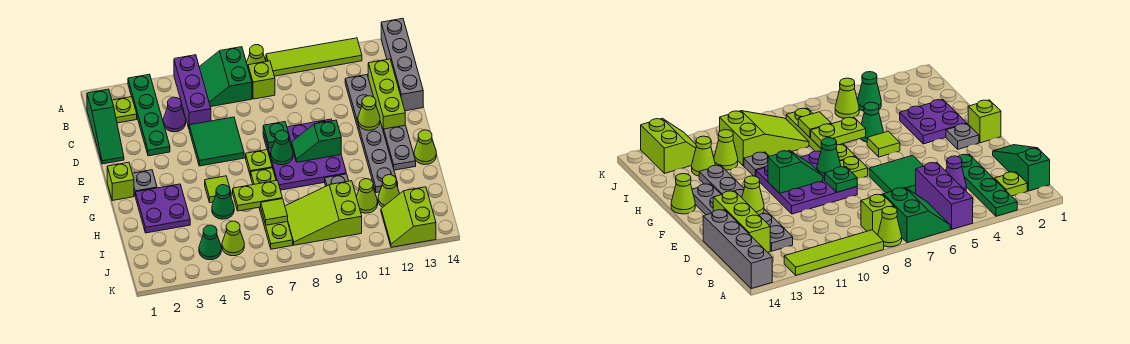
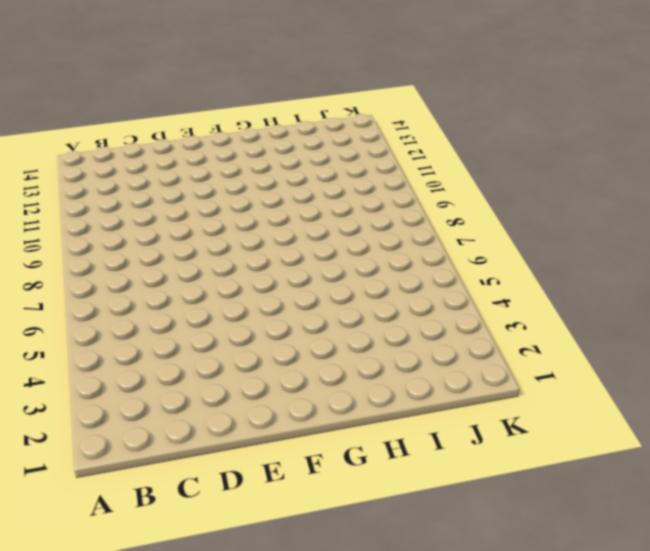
none -> green 1x4 plate [128,74,170,156]
none -> purple 1x3 brick [174,55,211,128]
none -> green 2x2 slope [199,47,252,107]
none -> lime 1x1 cone [246,45,266,67]

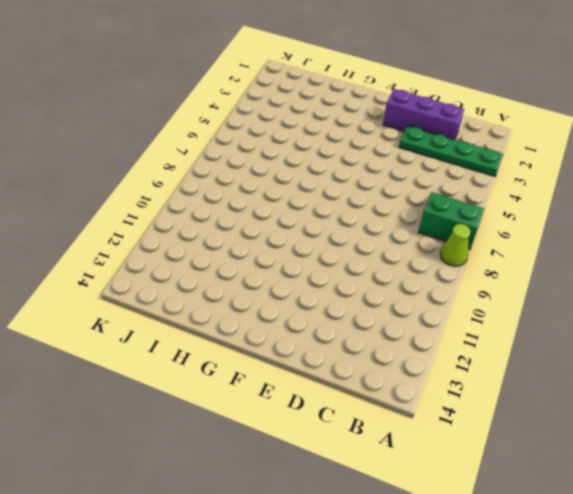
purple 1x3 brick [383,89,464,140] -> purple 1x3 brick moved to [174,55,211,128]
none -> lime 1x4 tile [266,38,362,76]
none -> grey 1x4 brick [381,18,423,111]
none -> green 1x3 slope [87,89,124,164]
none -> lime 1x1 plate [112,97,137,123]

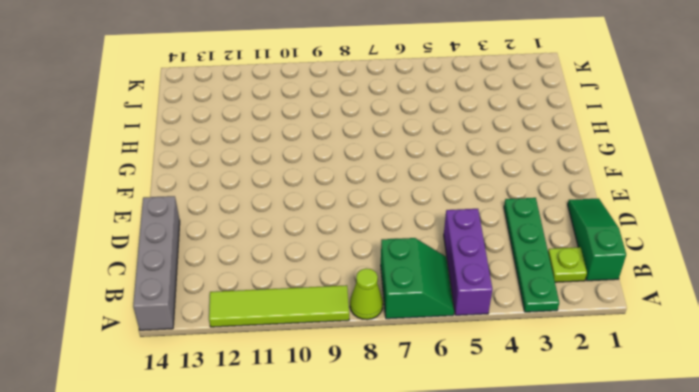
none -> lime 1x1 brick [248,61,275,99]
none -> purple 1x1 cone [163,97,186,132]
none -> grey 1x6 plate [345,75,398,193]
none -> lime 1x3 brick [368,59,405,132]

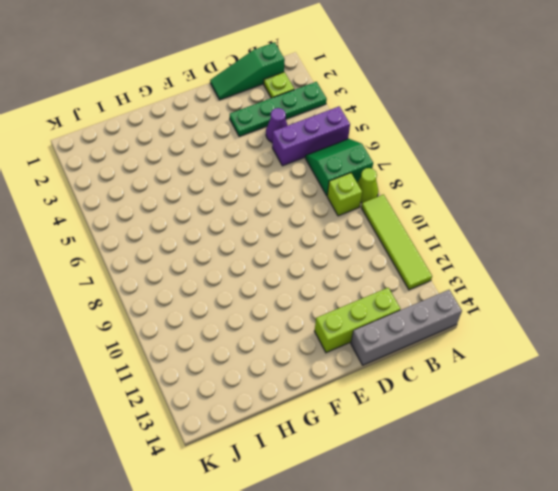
none -> grey 1x6 plate [345,75,398,193]
none -> green 2x2 tile [189,117,244,166]
none -> purple 3x3 plate [263,119,346,190]
none -> lime 1x1 brick [107,162,134,200]

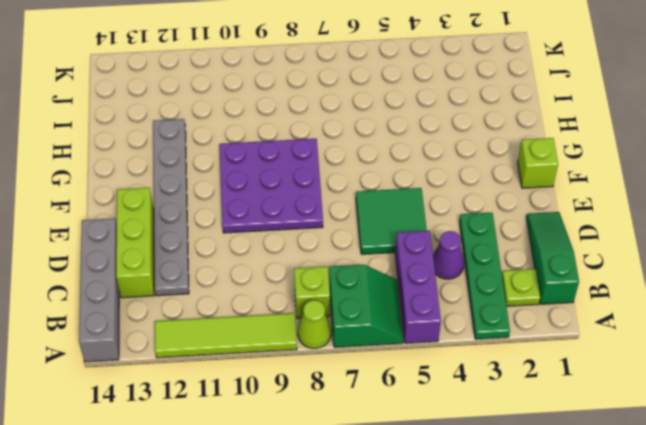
none -> grey 1x1 plate [132,170,157,194]
none -> lime 1x1 plate [246,150,272,176]
none -> grey 1x2 plate [384,125,416,170]
none -> purple 2x2 plate [135,184,190,233]

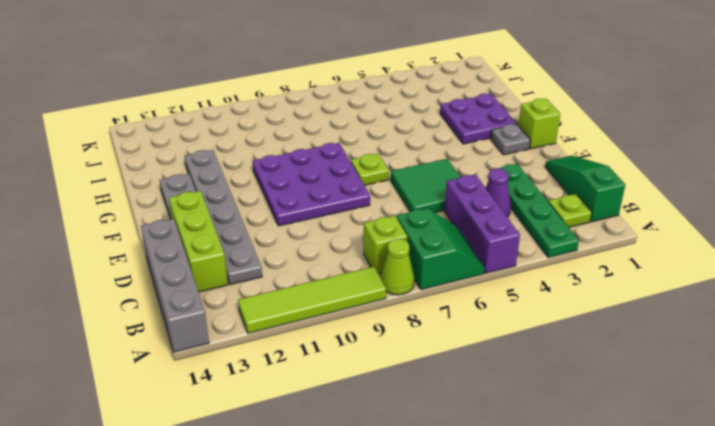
none -> lime 1x1 tile [205,176,231,202]
none -> lime 1x4 plate [251,168,293,249]
none -> lime 1x1 cone [414,130,436,165]
none -> green 1x1 cone [212,185,234,219]

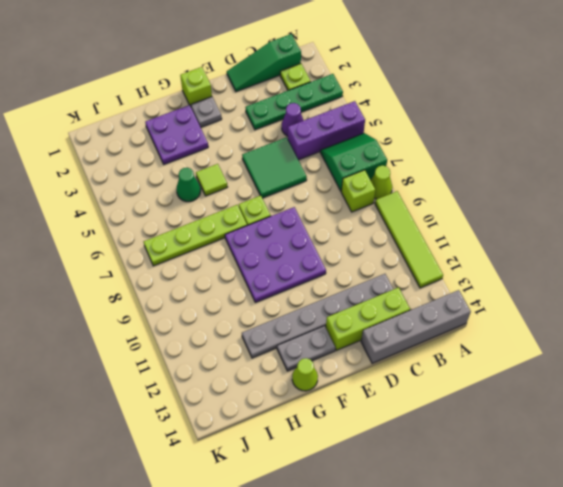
none -> grey 1x1 plate [325,174,349,186]
none -> lime 2x3 slope [285,181,362,245]
none -> lime 1x1 cone [356,179,378,213]
none -> lime 1x1 cone [378,175,400,207]

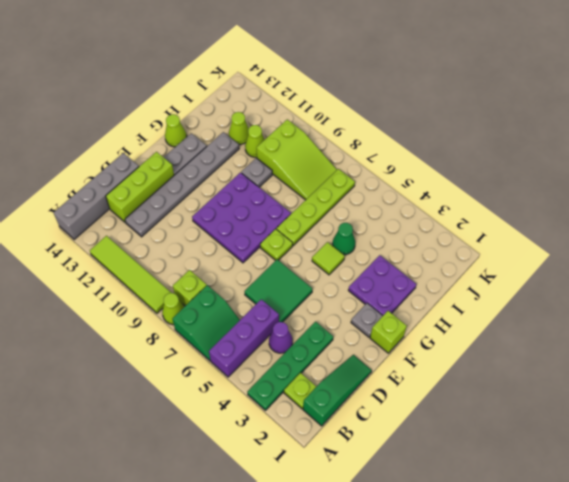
none -> green 1x1 cone [199,225,221,260]
none -> lime 1x1 cone [222,221,244,256]
none -> lime 2x2 slope [381,187,436,247]
none -> green 1x1 plate [263,122,290,148]

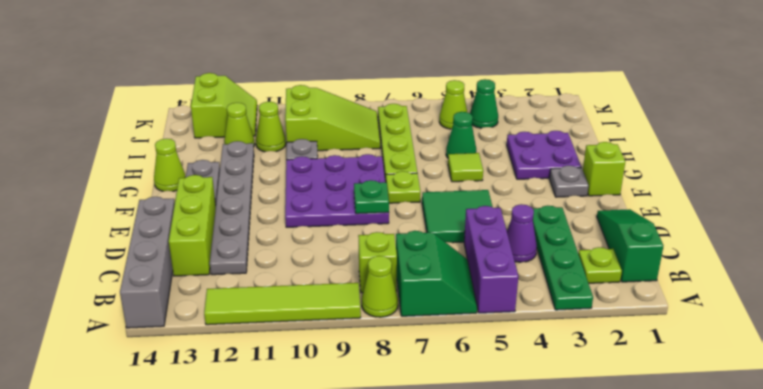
none -> lime 1x1 cone [358,96,380,130]
none -> green 1x1 cone [271,130,293,165]
none -> green 1x2 slope [292,120,341,162]
none -> lime 1x2 plate [233,181,282,211]

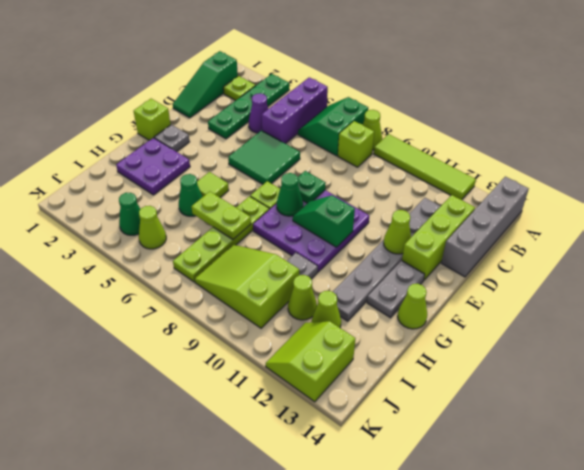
none -> lime 1x1 tile [261,199,288,225]

